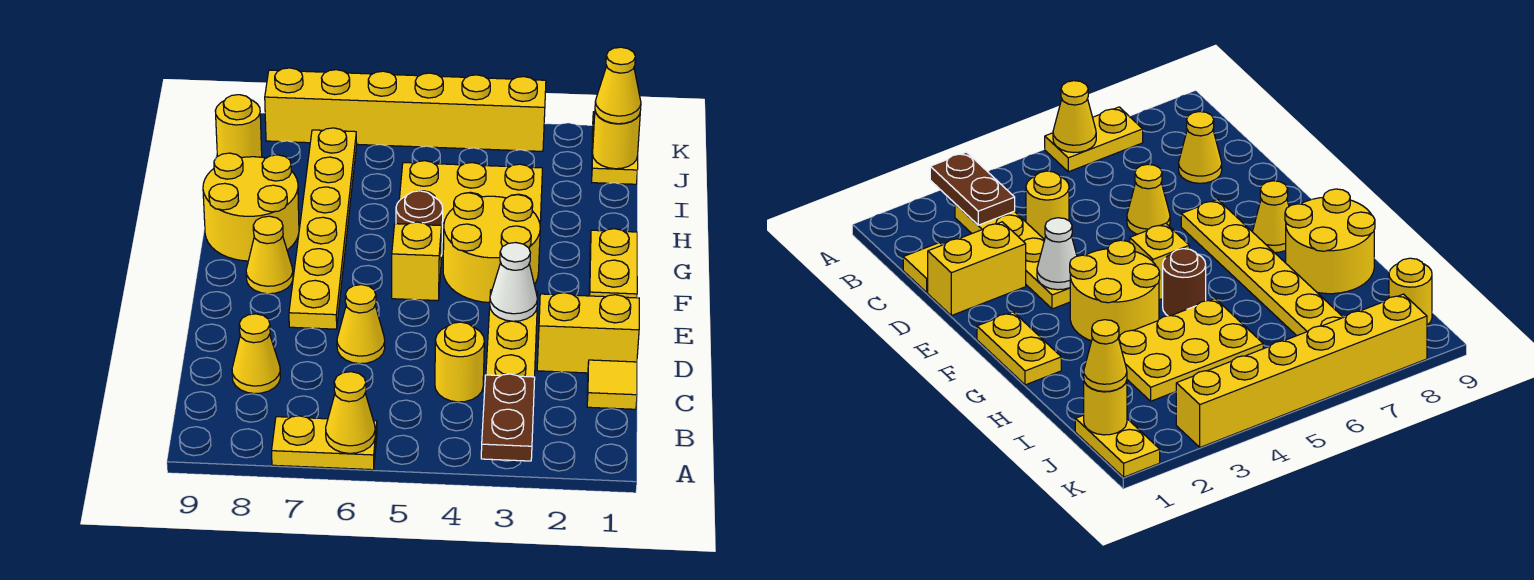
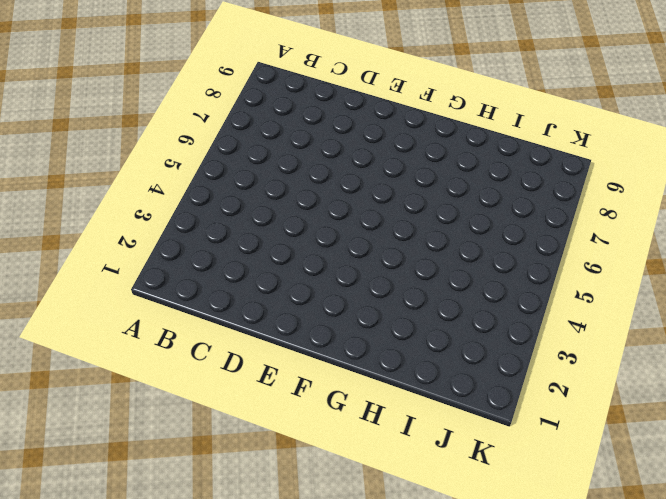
none -> yellow 1x2 plate [272,416,377,470]
none -> yellow 1x4 plate [486,290,538,377]
none -> yellow 1x1 tile [587,360,637,409]

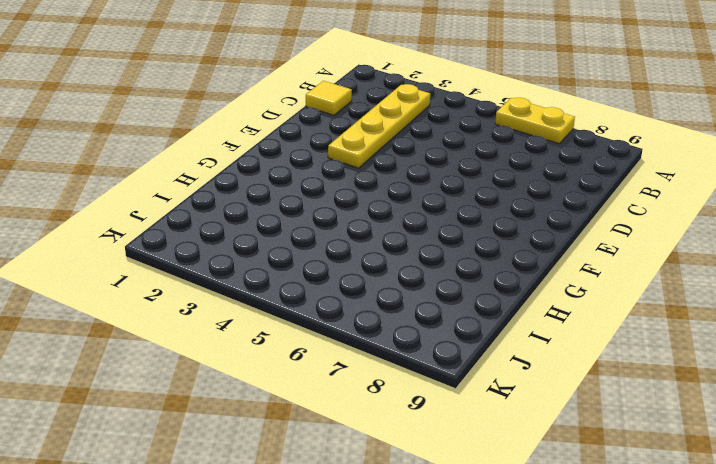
none -> yellow 1x1 round brick [435,322,484,402]
none -> yellow 1x1 cone [232,314,280,394]
none -> yellow 1x2 brick [537,293,639,373]

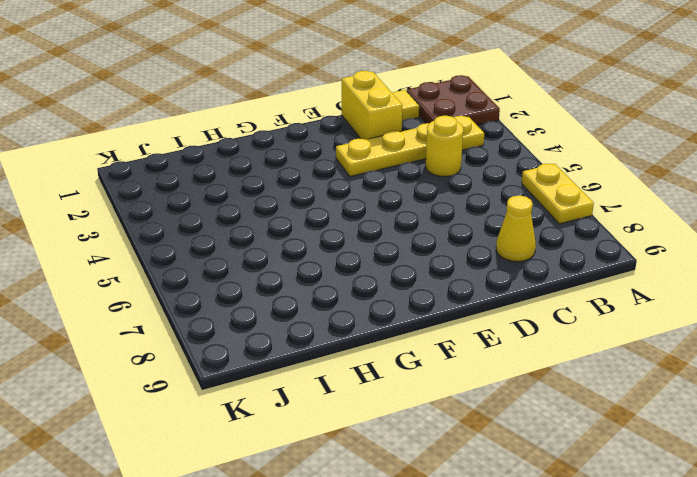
brown 2x2 plate [407,75,500,125] -> none
none -> yellow 1x1 cone [337,285,385,364]
none -> yellow 1x6 plate [289,128,357,329]
none -> yellow 1x2 plate [589,229,637,298]

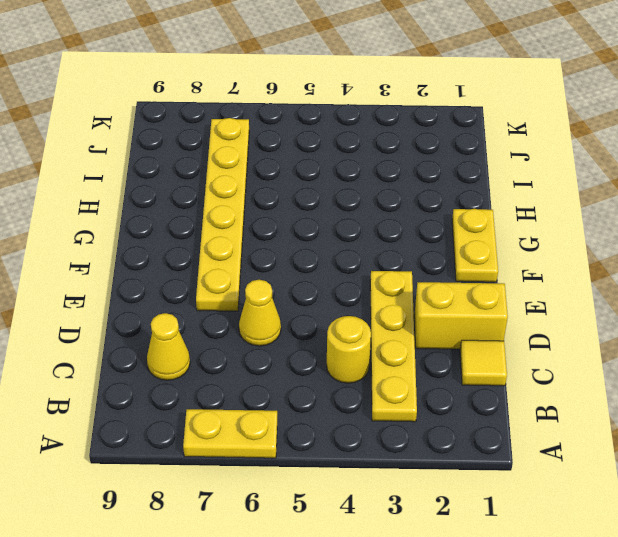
none -> yellow 2x2 round brick [443,193,540,303]
none -> yellow 1x1 brick [392,222,441,301]
none -> yellow 1x1 cone [246,216,293,294]

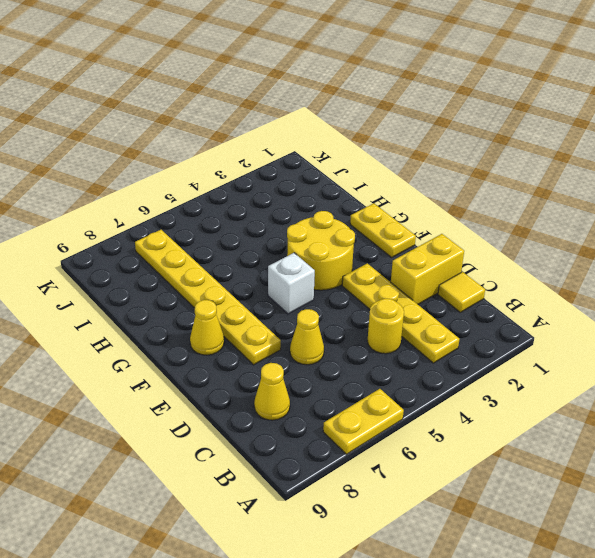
white 1x1 brick [268,253,315,314] -> yellow 1x1 brick [392,222,441,301]
none -> brown 1x1 round brick [396,191,443,255]
none -> yellow 2x2 round brick [203,153,299,261]
none -> yellow 2x3 plate [399,161,542,237]

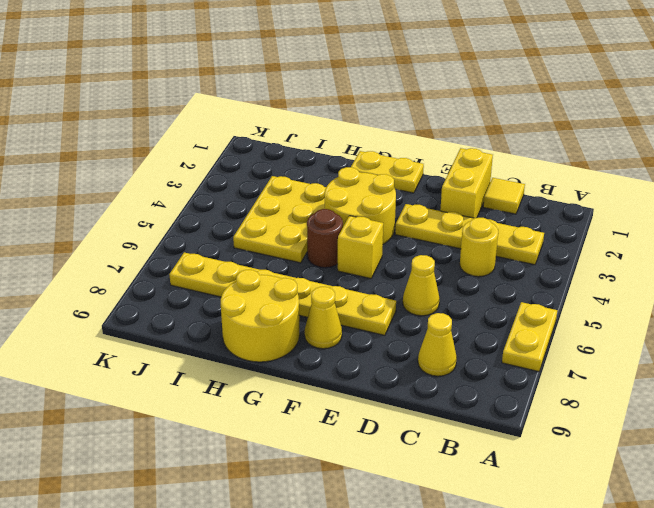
none -> yellow 1x2 plate [592,112,638,184]
none -> yellow 1x1 round brick [215,95,262,158]
none -> yellow 1x6 brick [265,68,546,151]

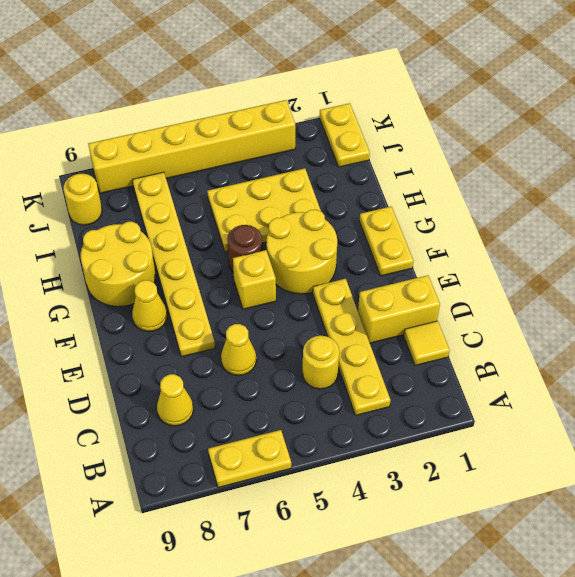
none -> brown 1x2 plate [481,374,535,461]
none -> yellow 1x1 cone [326,372,375,453]
none -> white 1x1 cone [490,243,538,321]

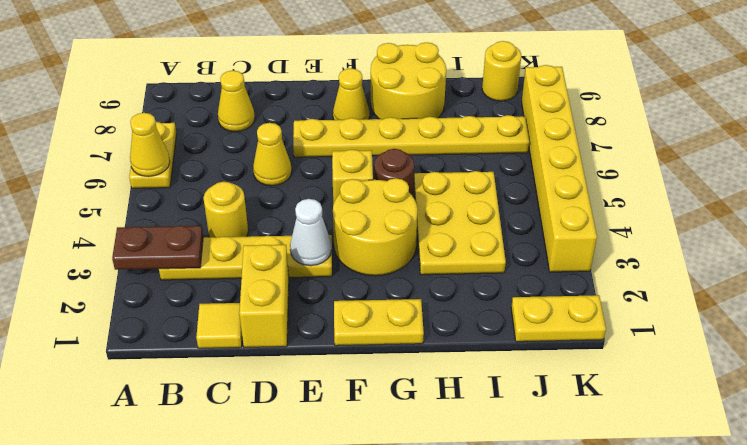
none -> yellow 1x1 round brick [593,111,640,169]
none -> yellow 1x1 cone [595,47,641,124]

